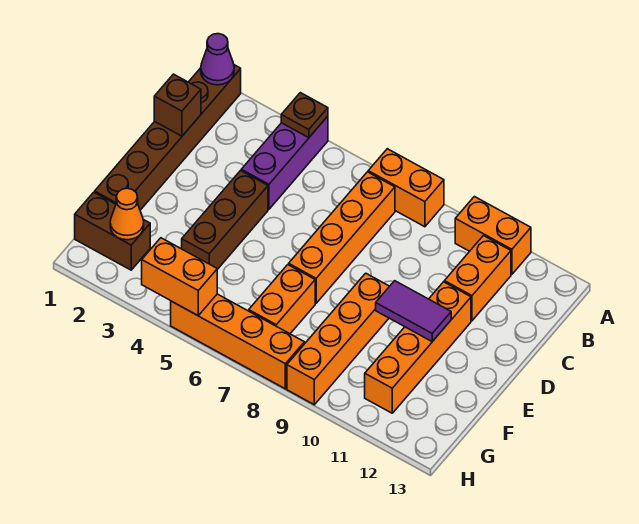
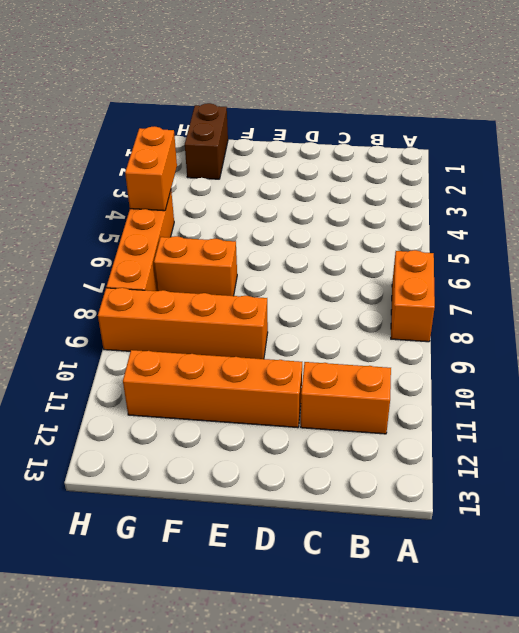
none -> brown 1x6 brick [95,65,241,210]
none -> purple 1x3 brick [241,116,328,209]
none -> orange 1x2 brick [455,197,531,274]

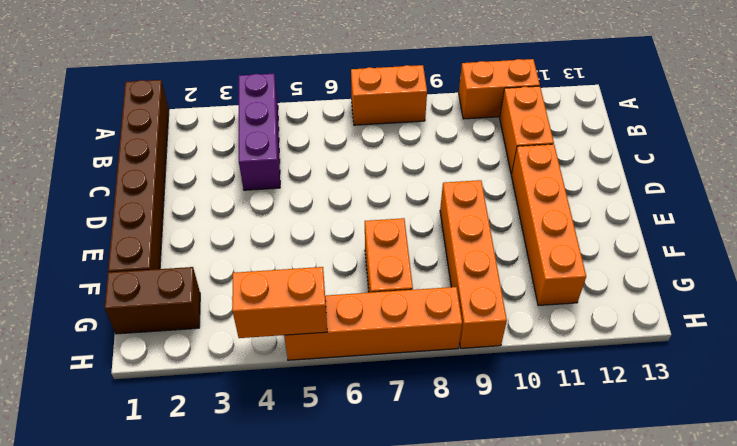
none -> orange 1x4 brick [289,172,395,303]
none -> brown 1x3 brick [182,171,268,269]
none -> purple 1x1 cone [201,34,234,85]

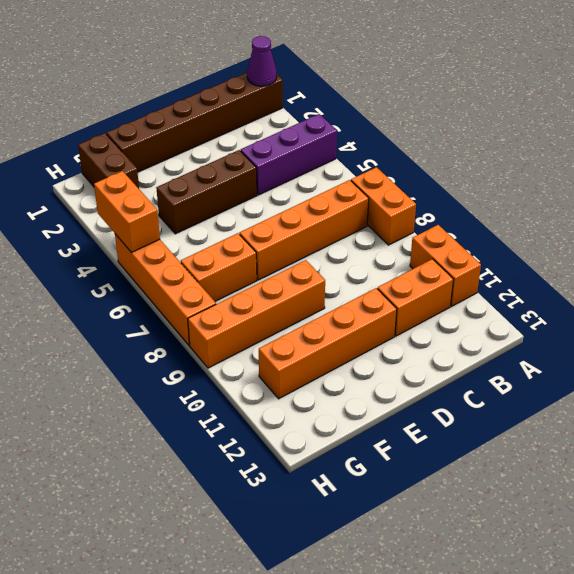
none -> brown 1x1 plate [281,93,328,138]
none -> brown 1x1 brick [154,74,201,136]
none -> purple 1x2 tile [376,281,451,341]

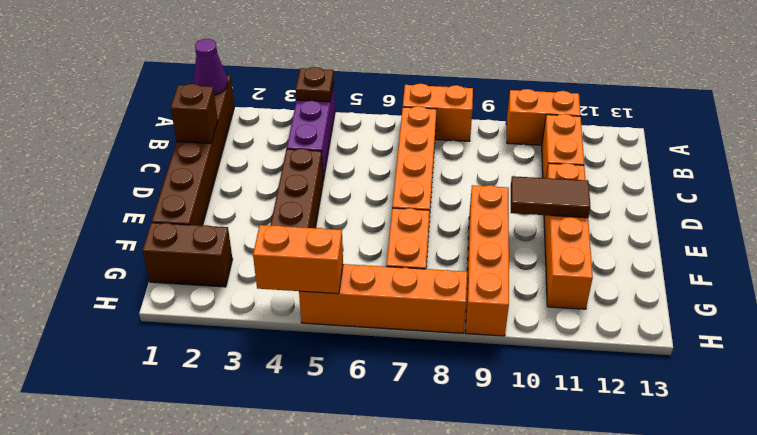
brown 1x2 tile [511,176,590,218] -> purple 1x2 tile [376,281,451,341]
none -> orange 1x1 cone [110,188,144,240]

